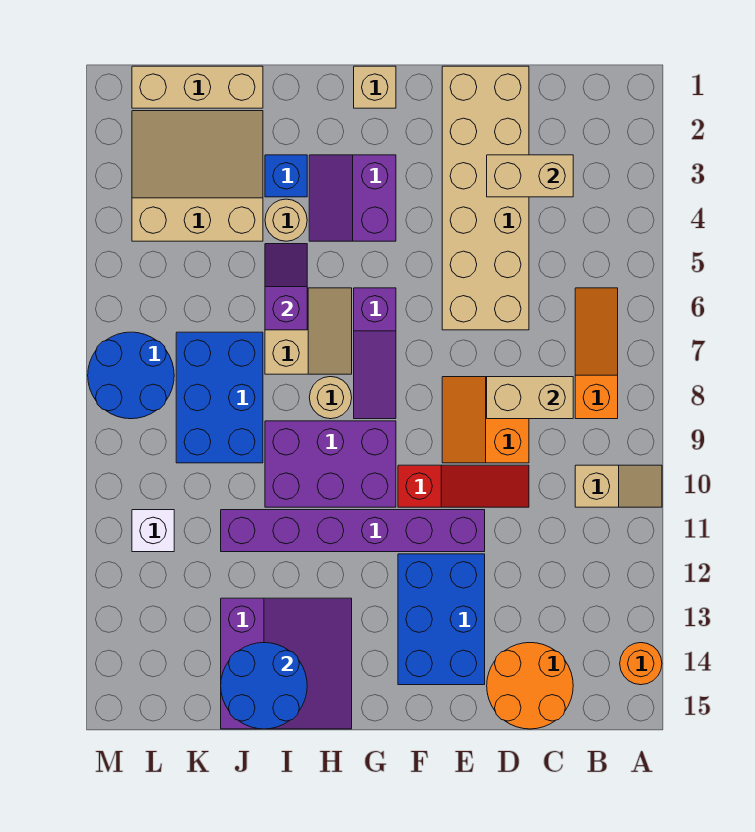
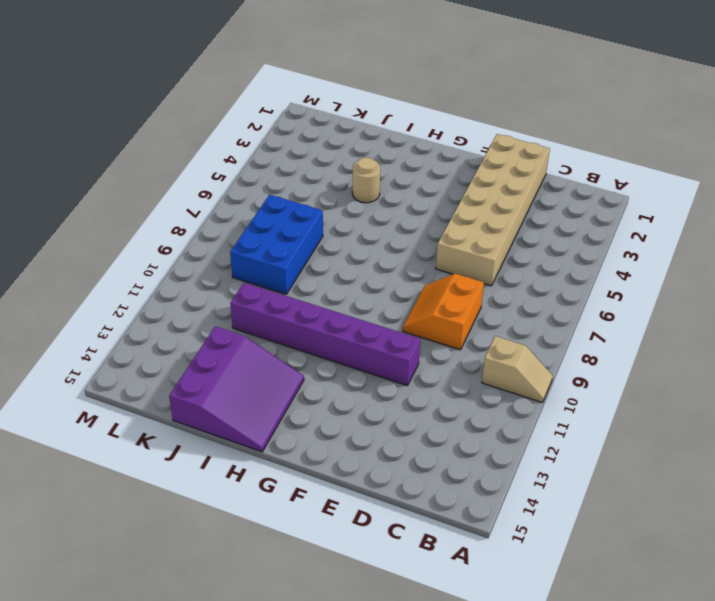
none -> orange 1x1 round brick [620,643,662,685]
none -> orange 1x3 slope [575,288,618,419]
none -> orange 2x2 round brick [487,643,573,729]

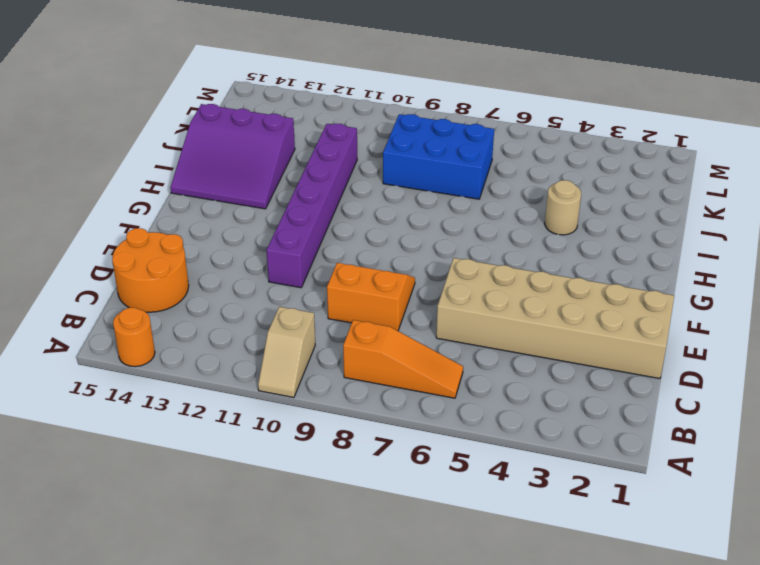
none -> red 1x3 slope [398,465,529,507]
none -> blue 2x3 brick [398,554,485,685]
none -> tan 1x1 brick [354,66,396,108]

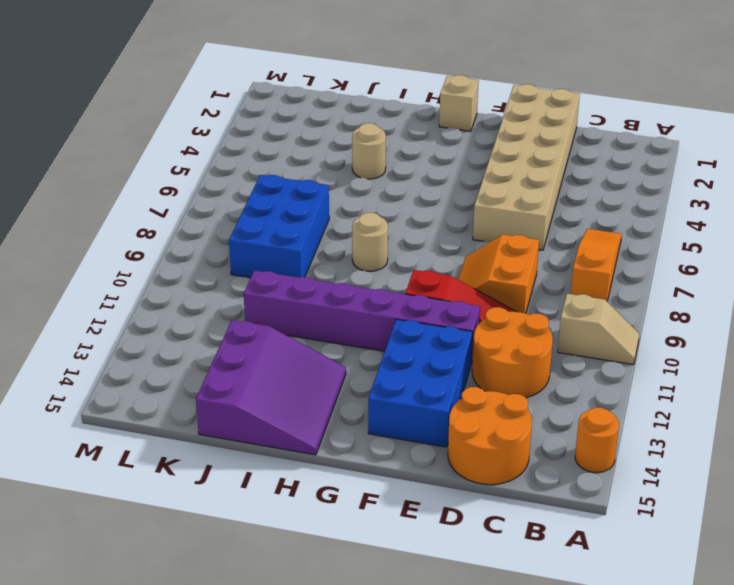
orange 2x2 round brick [472,307,553,398] -> none
none -> purple 2x2 slope [309,155,396,241]
none -> purple 1x3 slope [354,288,396,419]
none -> purple 2x3 brick [265,421,396,507]

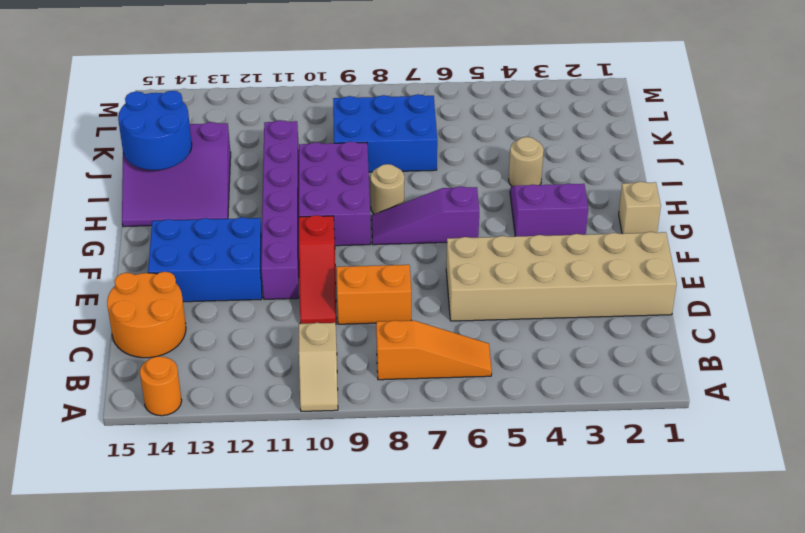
none -> tan 2x2 slope [265,288,352,374]
none -> blue 1x1 brick [265,155,307,197]
none -> tan 1x3 brick [132,66,263,108]

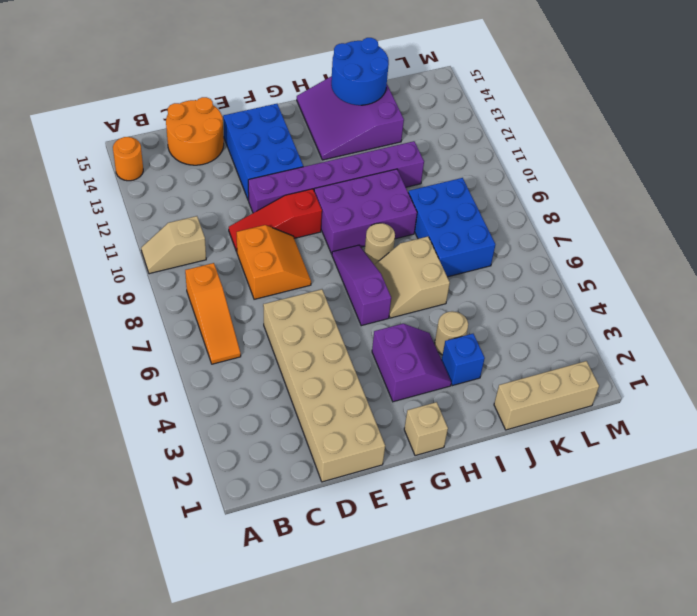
none -> tan 3x3 slope [132,111,263,241]
none -> blue 2x2 round brick [88,332,174,419]
none -> white 1x1 brick [132,510,174,552]

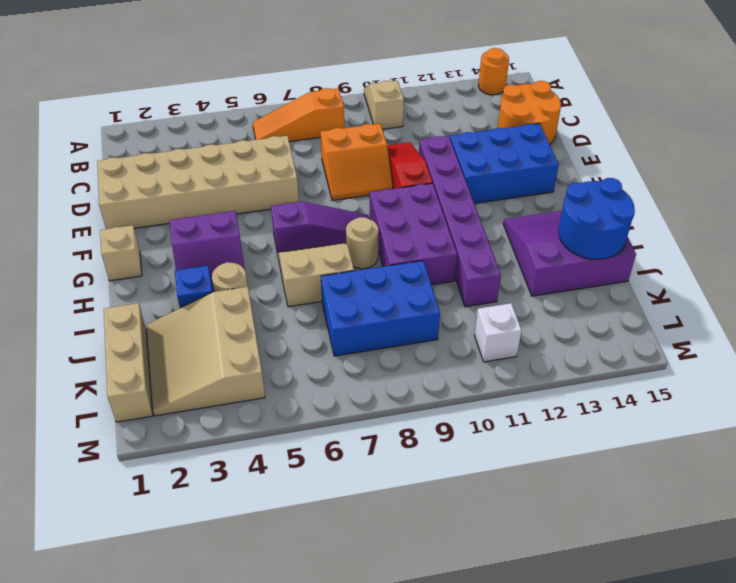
none -> blue 2x2 round brick [88,332,174,419]
none -> tan 1x2 brick [487,155,573,197]
none -> tan 1x2 brick [487,377,573,419]

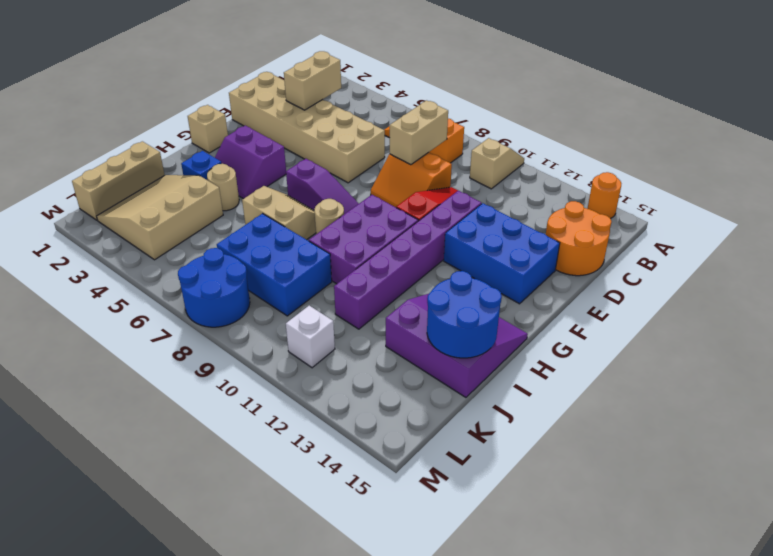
none -> purple 1x2 slope [265,244,307,330]

